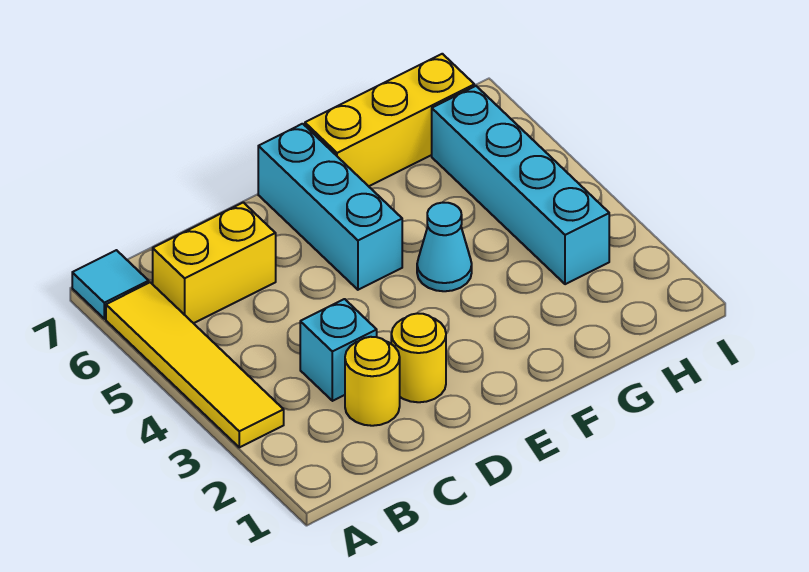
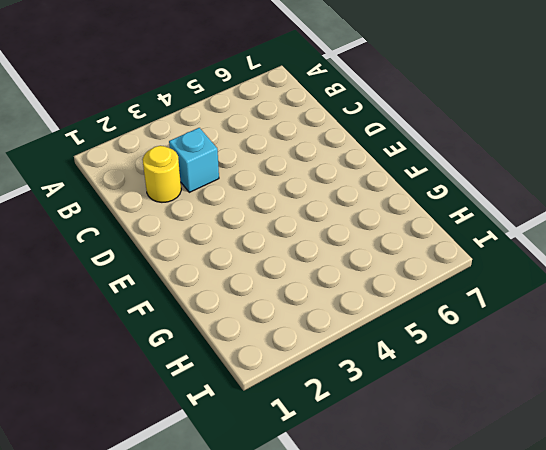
none -> yellow 1x4 tile [106,282,284,447]
none -> cyan 1x1 tile [72,250,149,319]

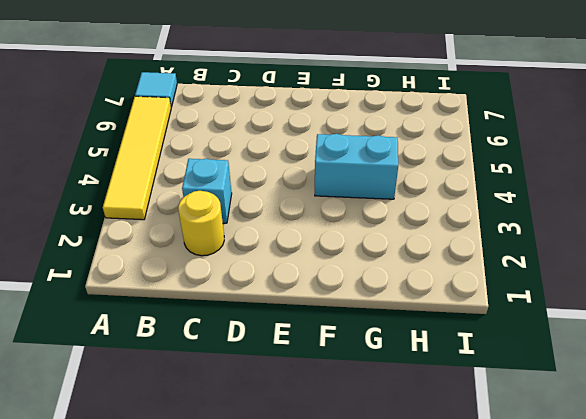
cyan 1x2 brick [315,134,398,199] -> cyan 1x1 cone [417,203,472,291]
none -> yellow 1x2 brick [153,202,276,323]
none -> yellow 1x1 round brick [391,313,446,402]

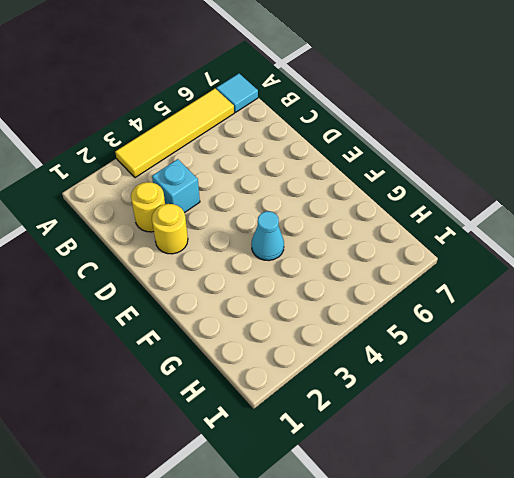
none -> yellow 1x2 brick [153,202,276,323]
none -> cyan 1x3 brick [258,124,402,290]

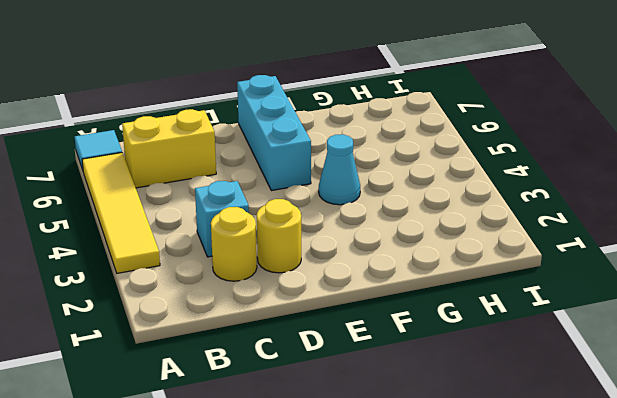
none -> yellow 1x3 brick [305,54,474,186]
none -> cyan 1x4 brick [432,86,609,284]

